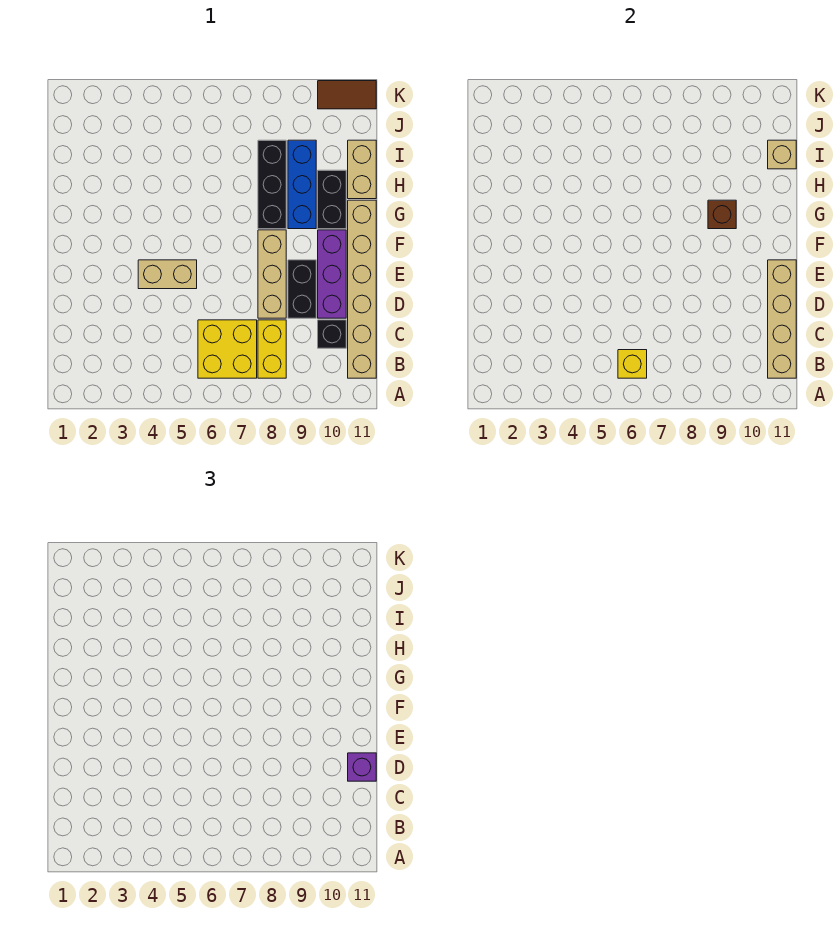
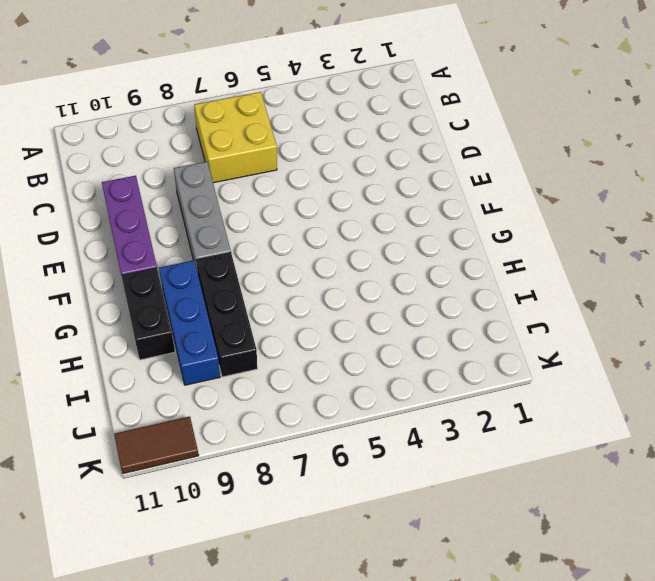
grey 1x3 brick [174,162,231,273] -> tan 1x3 brick [258,230,286,318]
none -> yellow 1x2 brick [258,320,286,378]
none -> tan 1x6 brick [348,200,376,378]
none -> black 1x1 brick [318,320,346,348]

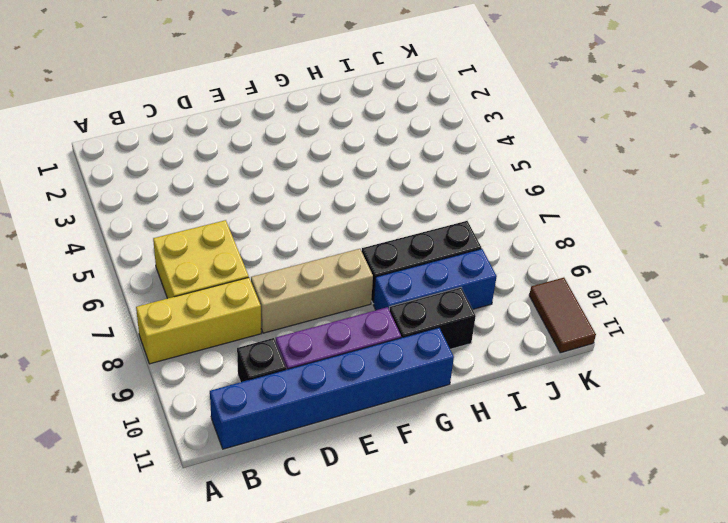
yellow 1x3 brick [136,278,261,364] -> yellow 1x2 brick [258,320,286,378]
blue 1x6 brick [210,328,454,449] -> tan 1x6 brick [348,200,376,378]
none -> black 1x2 brick [288,260,316,318]
none -> tan 1x2 brick [138,260,197,289]
none -> tan 1x2 brick [348,140,376,199]

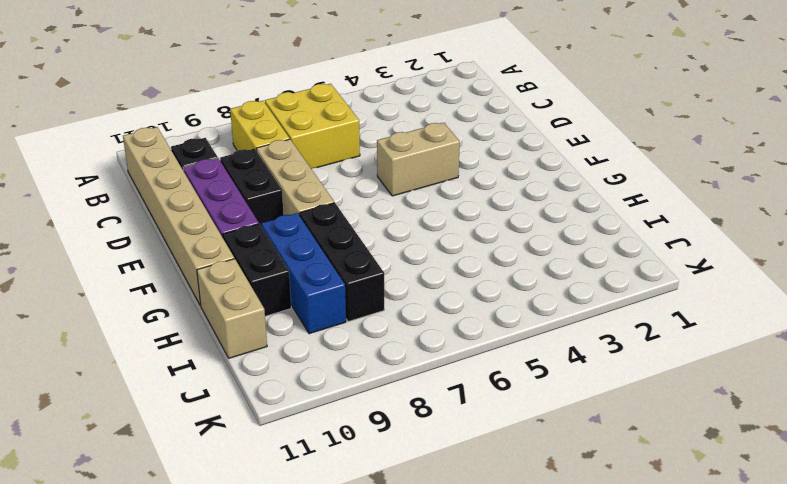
none -> brown 1x2 tile [318,81,376,109]
none -> yellow 1x1 brick [618,350,647,378]
none -> tan 1x4 brick [768,260,796,378]

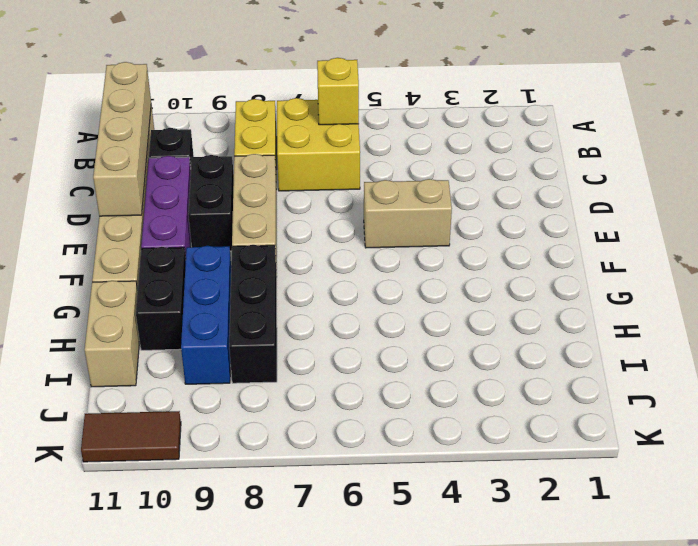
none -> brown 1x1 brick [708,200,736,229]
none -> tan 1x1 brick [768,140,796,169]
none -> purple 1x1 brick [348,753,376,781]

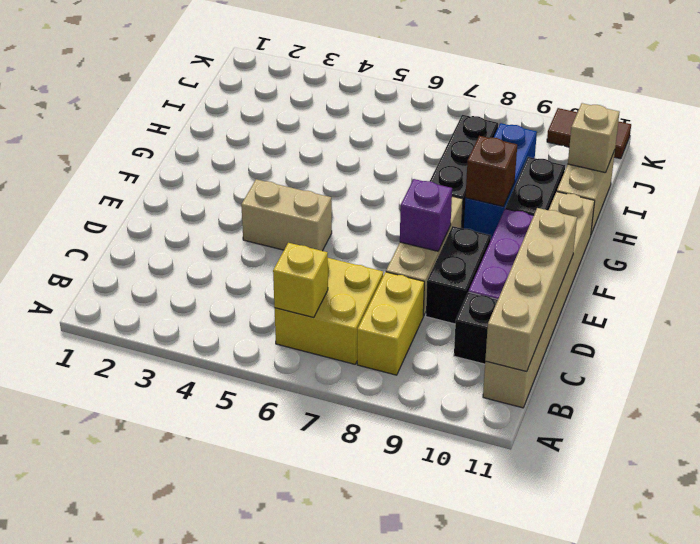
purple 1x1 brick [400,179,452,251] -> purple 1x1 brick moved to [348,753,376,781]

